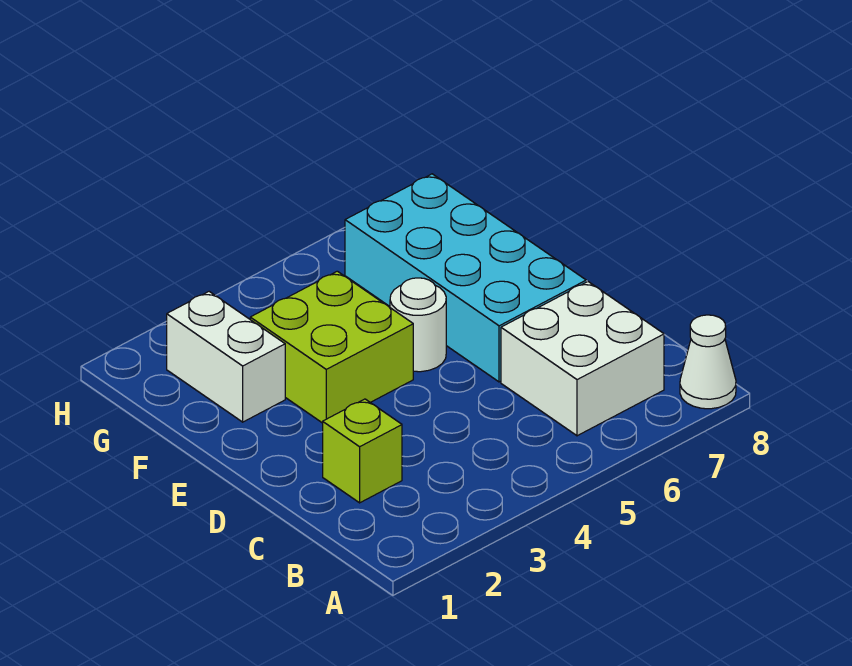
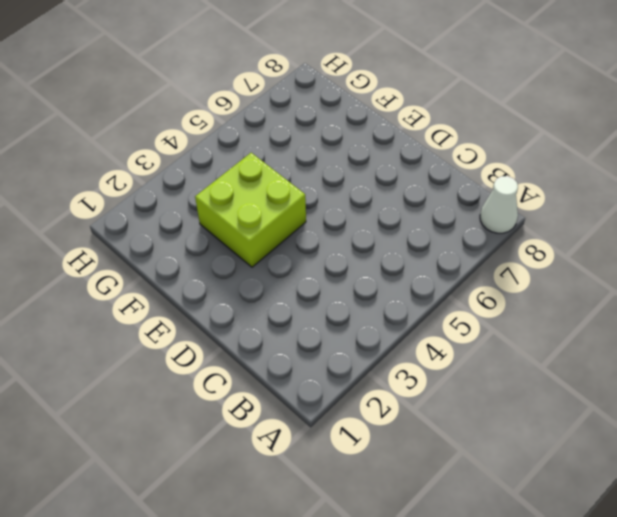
none -> white 2x2 brick [501,282,664,436]
none -> lime 1x1 brick [323,399,402,503]

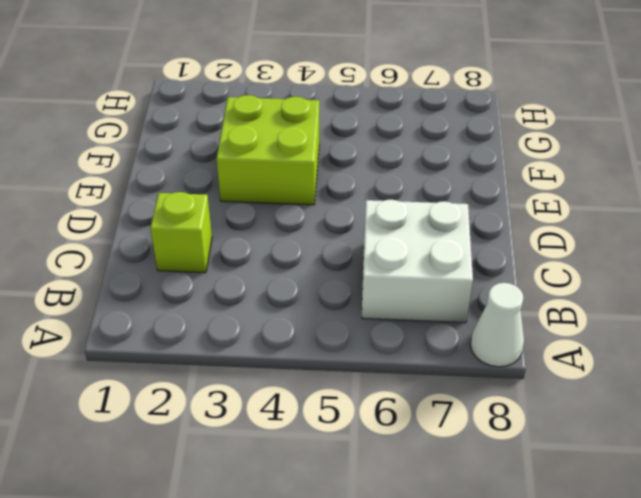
none -> cyan 2x4 brick [345,174,586,382]
none -> white 1x1 round brick [390,278,446,372]

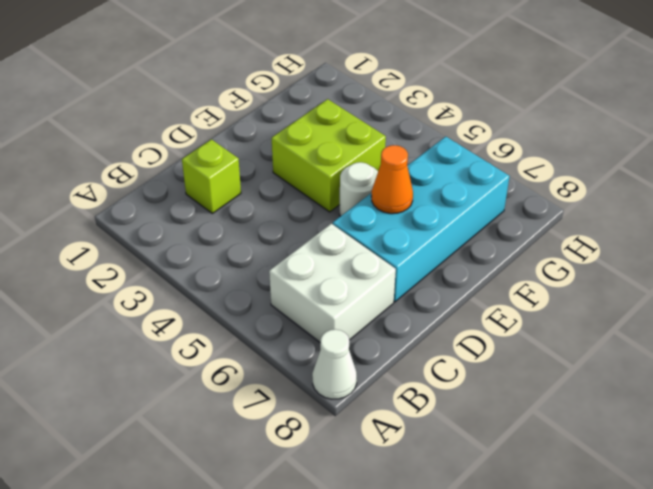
orange 1x1 cone [371,145,413,214] -> none
none -> white 1x2 brick [167,292,285,422]

